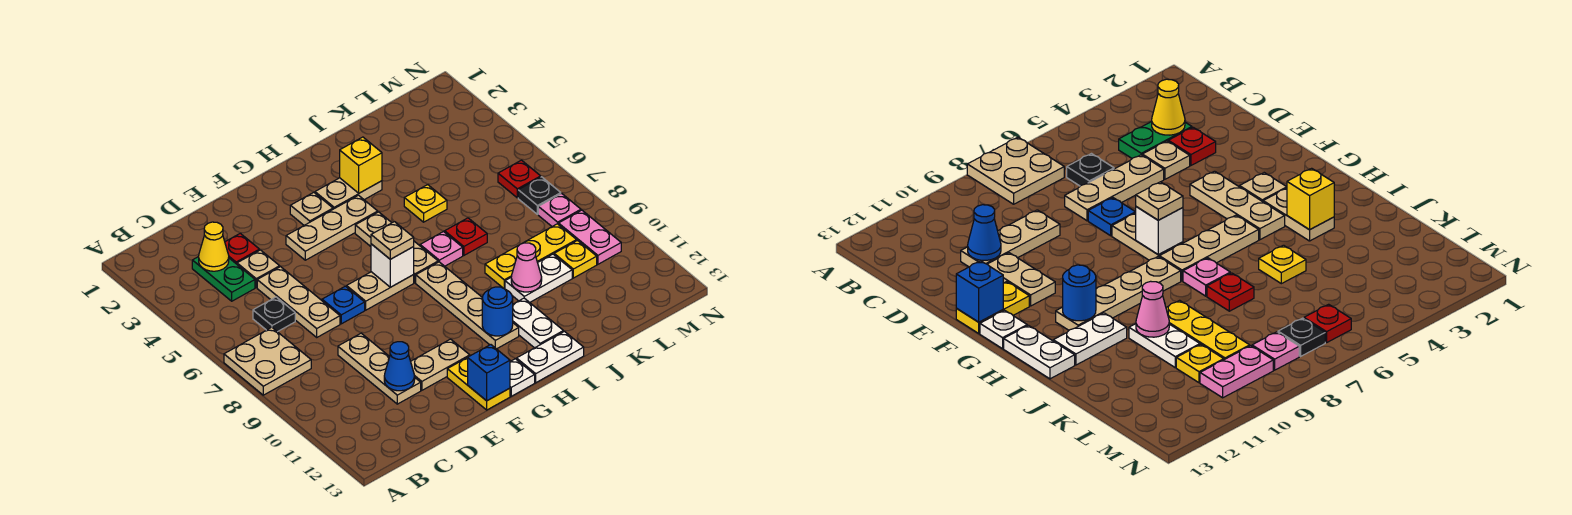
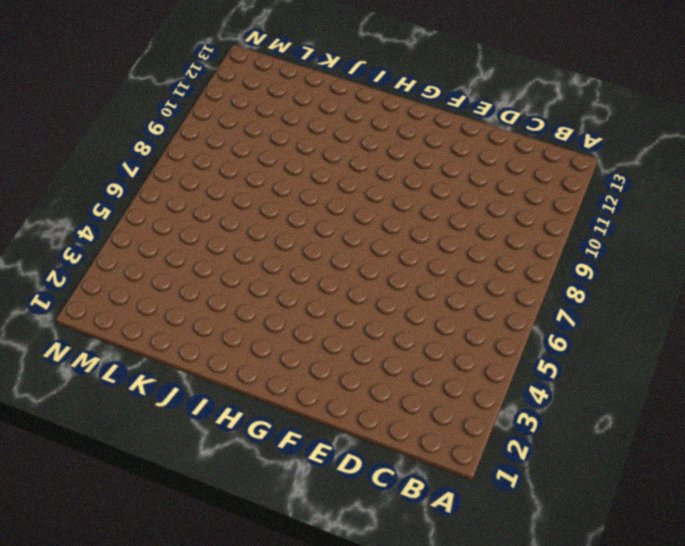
none -> tan 2x2 plate [224,327,311,395]
none -> green 1x2 plate [192,257,255,301]
none -> black 1x1 plate [253,297,295,332]
none -> red 1x1 plate [225,233,259,264]

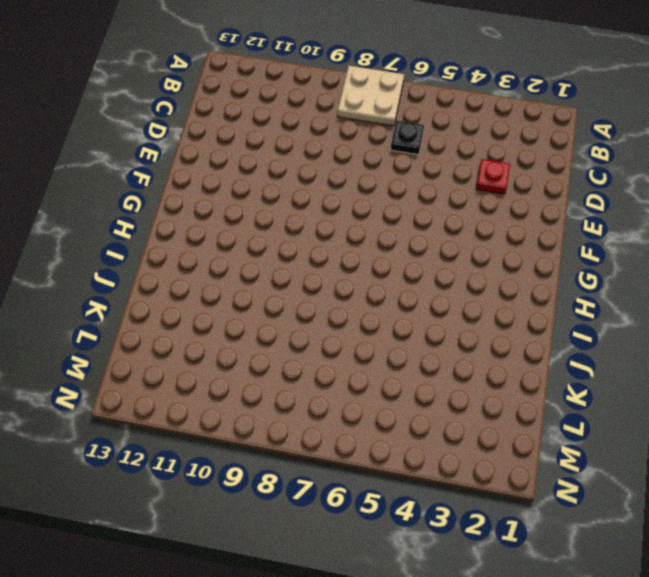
none -> green 1x2 plate [192,257,255,301]
none -> tan 1x1 plate [237,250,280,288]
none -> tan 1x3 plate [257,267,340,337]
none -> tan 1x3 plate [338,333,421,404]

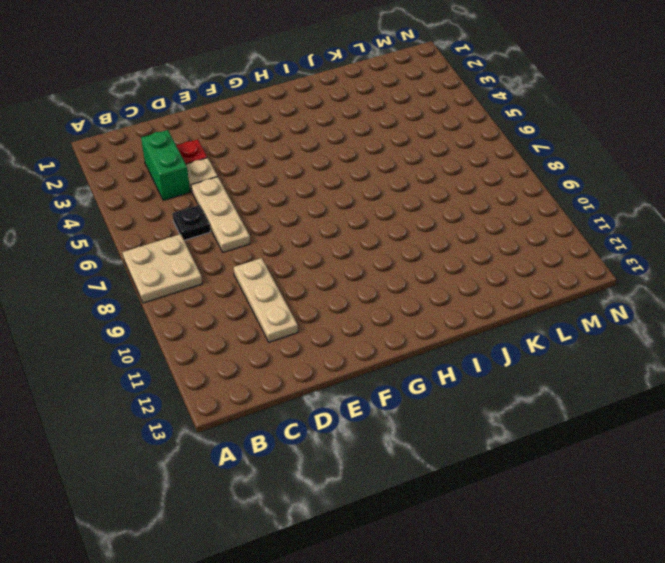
green 1x2 brick [141,130,190,200] -> green 1x2 plate [192,257,255,301]
none -> blue 1x1 plate [322,286,365,324]
none -> tan 1x2 plate [411,339,470,390]
none -> tan 1x3 plate [286,195,378,260]
none -> tan 1x2 plate [347,272,414,310]

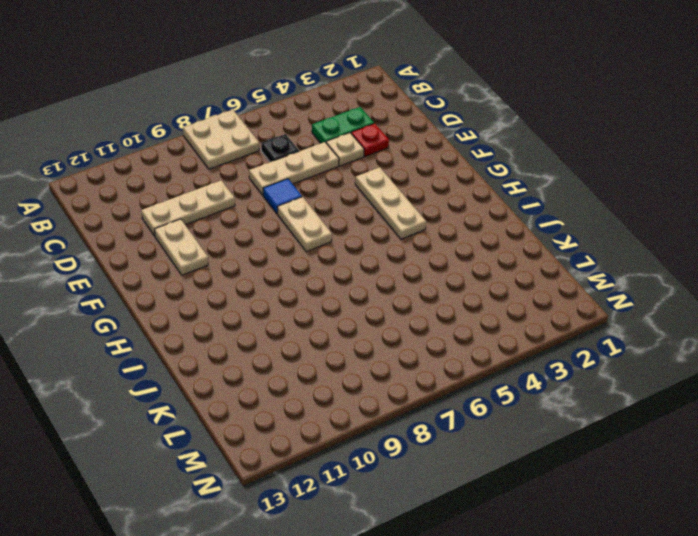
blue 1x1 tile [263,179,302,214] -> blue 1x1 plate [322,286,365,324]
none -> yellow 1x2 plate [447,358,510,410]
none -> tan 1x1 plate [290,192,333,225]
none -> white 1x1 plate [510,359,535,396]
none -> tan 1x2 plate [315,178,382,209]

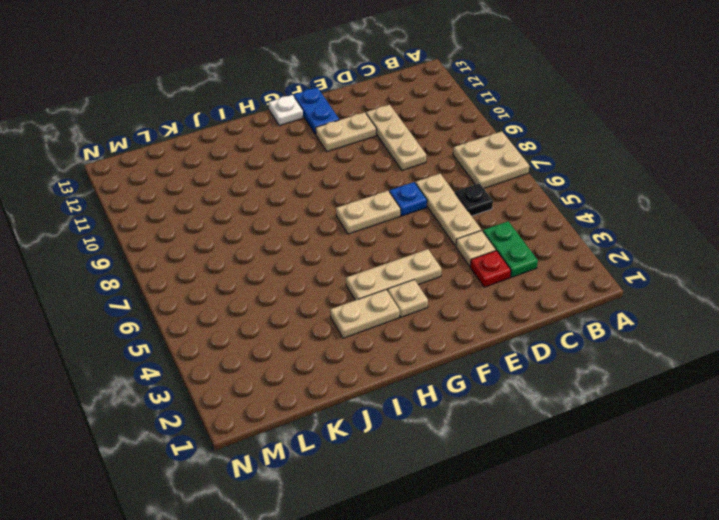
blue 1x2 plate [294,87,339,135] -> yellow 1x2 plate [447,358,510,410]
none -> tan 1x3 plate [355,212,438,283]
none -> tan 1x4 plate [416,262,519,349]
none -> white 1x2 plate [517,331,584,383]
none -> pink 1x1 plate [420,232,463,266]

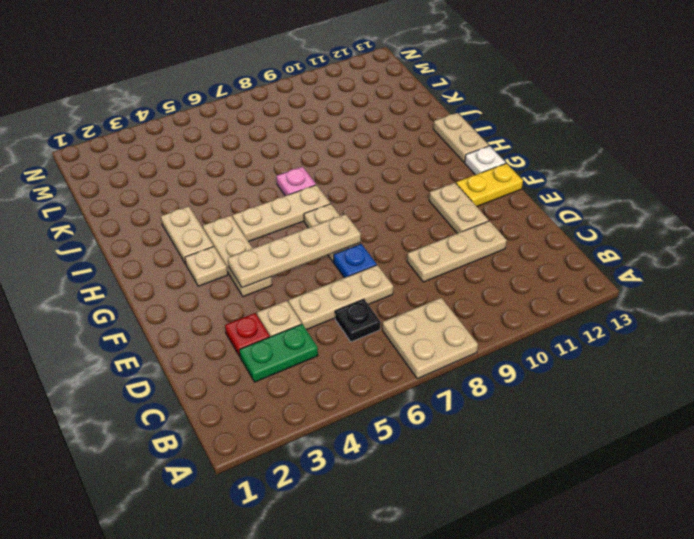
tan 1x4 plate [228,214,361,288] -> tan 1x4 plate moved to [416,262,519,349]
tan 1x2 plate [433,113,489,162] -> white 1x2 plate [517,331,584,383]
none -> white 1x2 plate [513,298,563,348]
none -> yellow 1x1 plate [404,185,447,222]
none -> red 1x1 plate [445,218,487,255]
none -> yellow 1x3 plate [485,224,577,289]

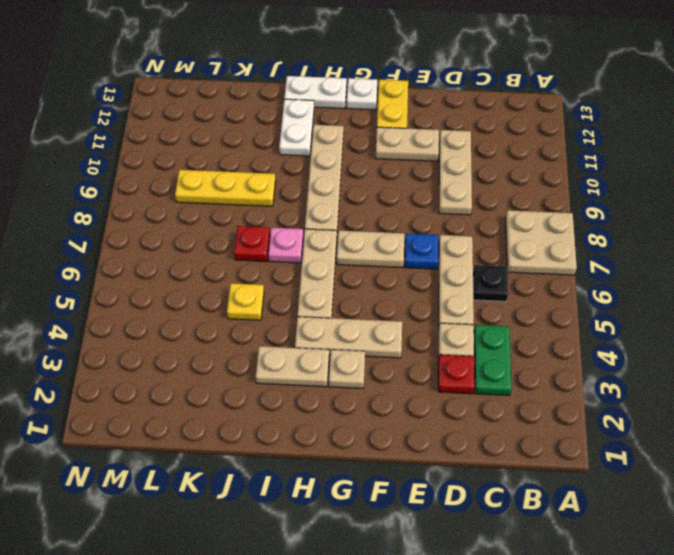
none -> white 1x2 plate [505,254,572,302]
none -> yellow 1x1 plate [554,241,597,278]
none -> red 1x1 plate [498,160,541,198]
none -> black 1x1 plate [518,177,561,214]

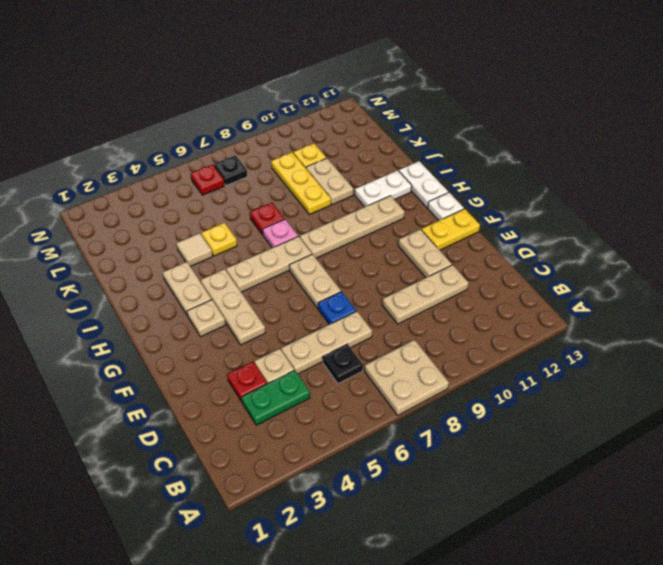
tan 1x1 tile [176,233,213,266] -> none
tan 1x2 plate [306,158,353,205] -> white 1x2 plate [505,254,572,302]
none -> pink 1x1 plate [538,194,581,226]
none -> pink 1x2 plate [559,210,621,264]
none -> yellow 1x1 cone [199,222,229,271]
none -> blue 1x1 cone [384,342,415,391]

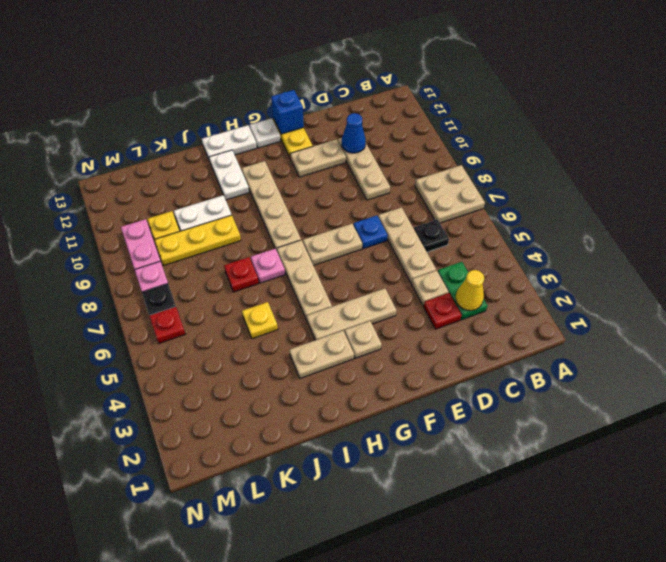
none -> white 1x1 brick [371,244,414,287]
none -> blue 1x1 round brick [482,287,513,336]
none -> yellow 1x1 brick [340,137,382,193]
none -> pink 1x1 cone [511,243,542,292]

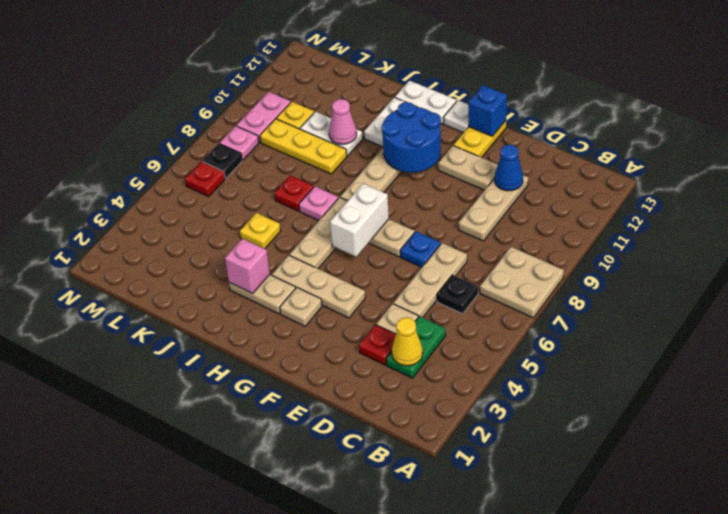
white 1x2 brick [330,184,389,257] -> white 1x1 brick [371,244,414,287]
blue 2x2 round brick [382,102,441,172] -> blue 1x1 round brick [482,287,513,336]
pink 1x1 brick [225,239,270,294] -> yellow 1x1 brick [340,137,382,193]
none -> tan 1x1 plate [371,222,414,259]

